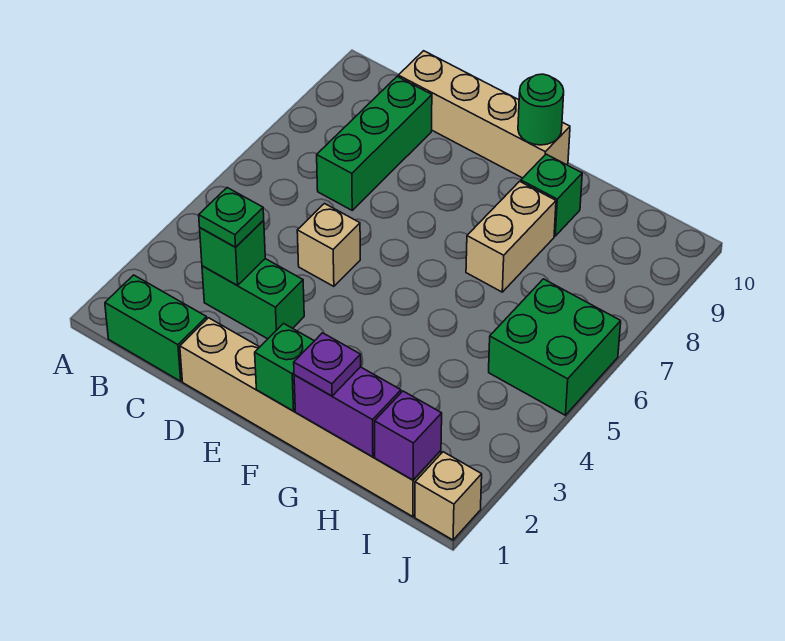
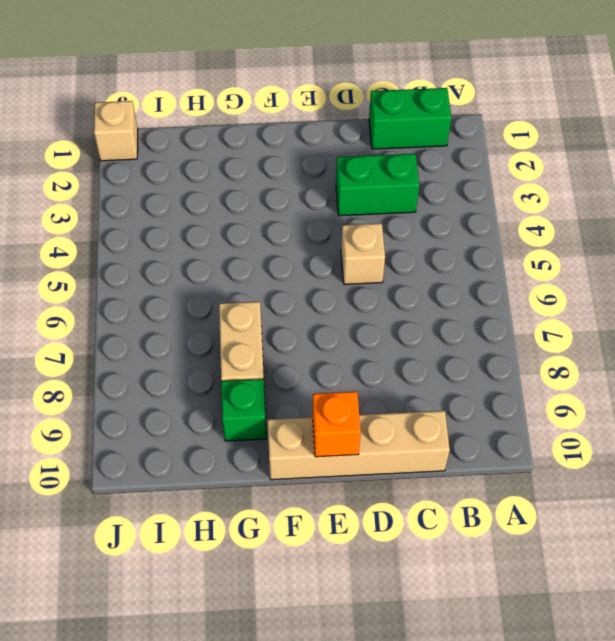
orange 1x1 brick [313,392,361,457] -> none
none -> green 1x3 brick [317,77,432,210]
none -> tan 1x6 brick [180,318,441,517]
none -> green 2x2 brick [489,279,621,415]

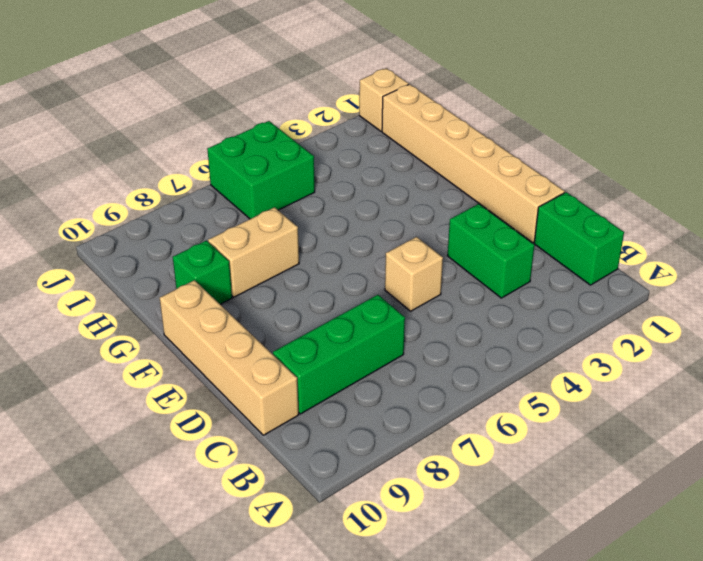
none -> green 1x1 brick [200,221,265,285]
none -> green 1x1 brick [255,324,314,411]
none -> green 1x1 round brick [518,74,564,145]

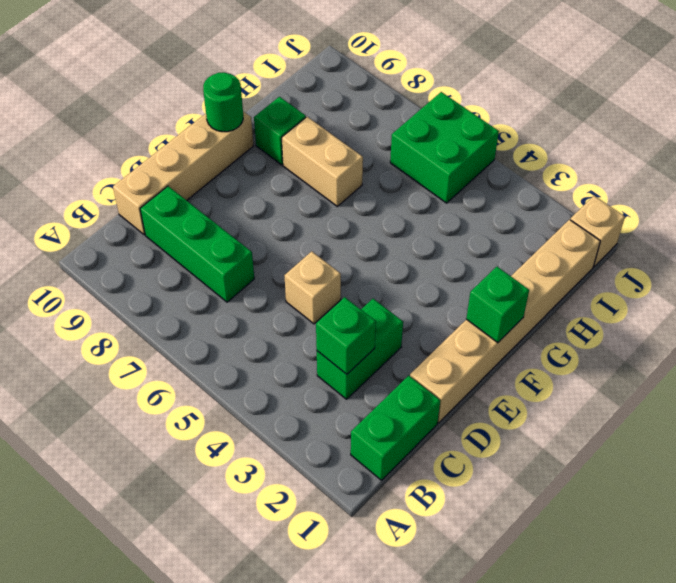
none -> purple 1x2 brick [294,367,401,457]
none -> purple 1x1 brick [375,391,442,480]
none -> green 1x1 plate [199,188,264,247]

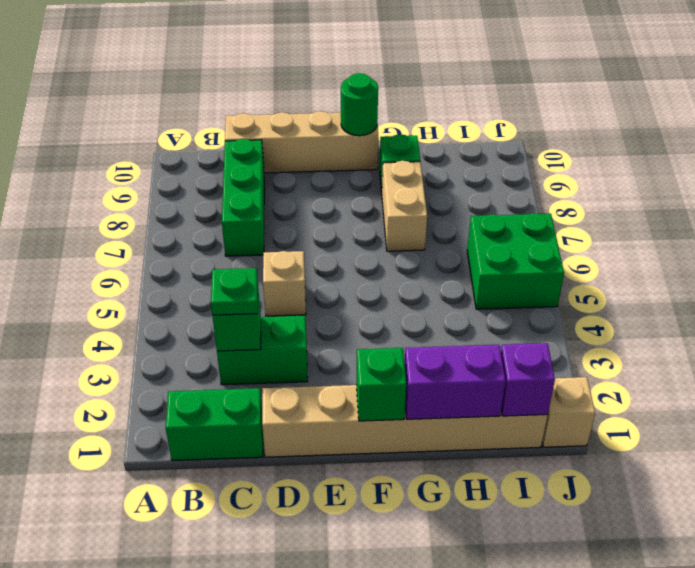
none -> purple 1x1 plate [294,333,361,396]

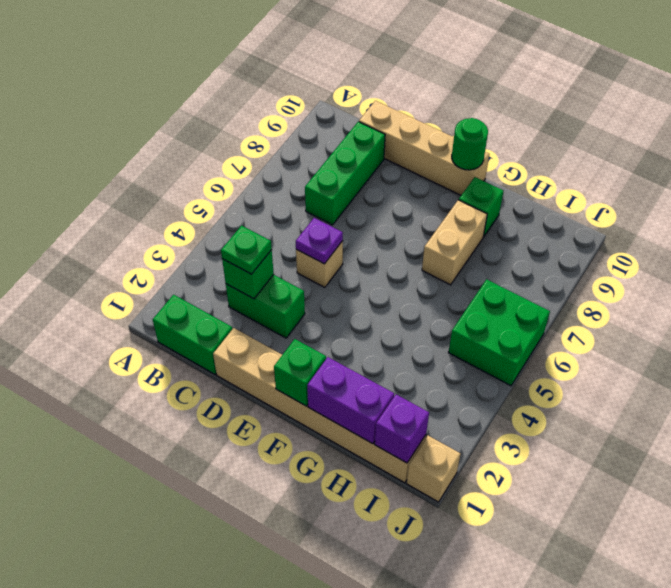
purple 1x1 plate [296,218,343,264] -> purple 1x1 plate moved to [294,333,361,396]

